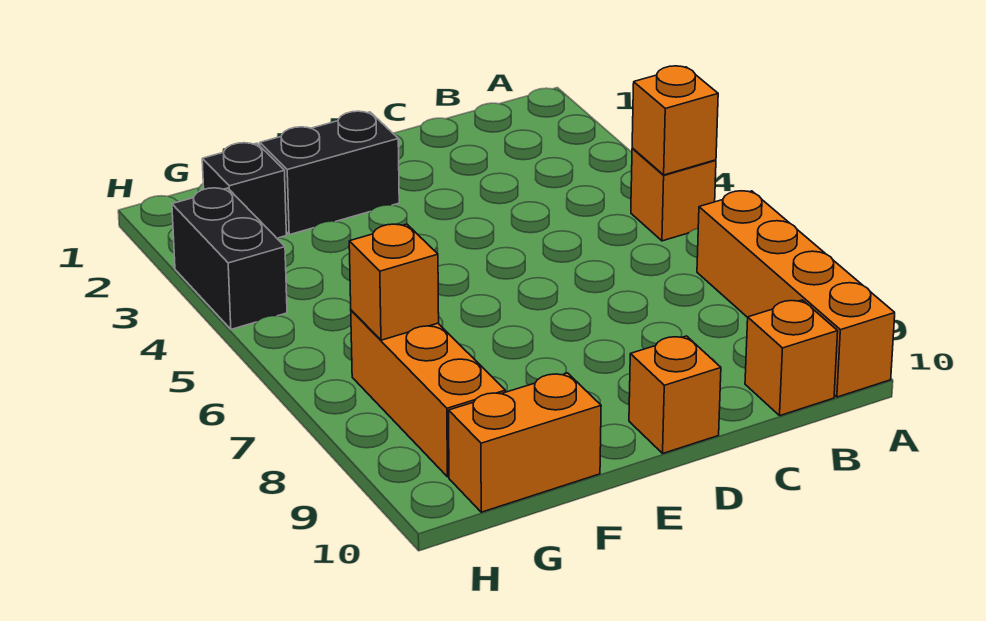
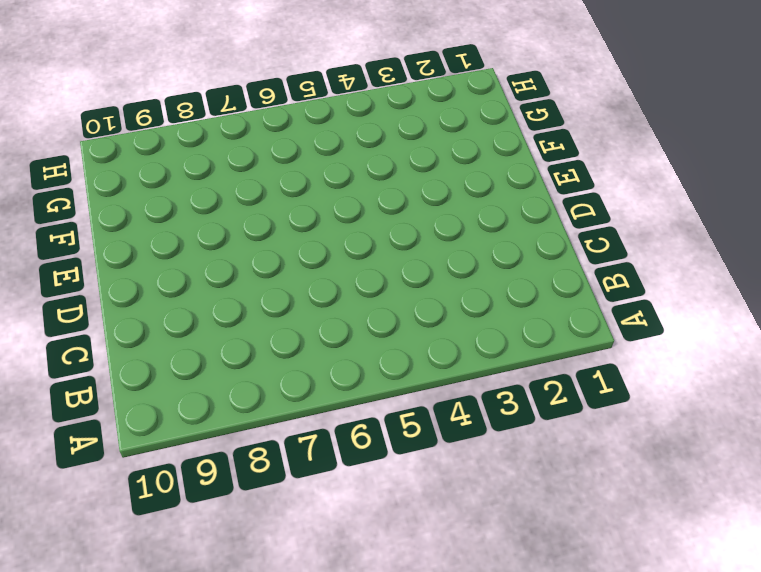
none -> orange 1x1 brick [631,148,716,241]
none -> orange 1x4 brick [697,191,895,397]

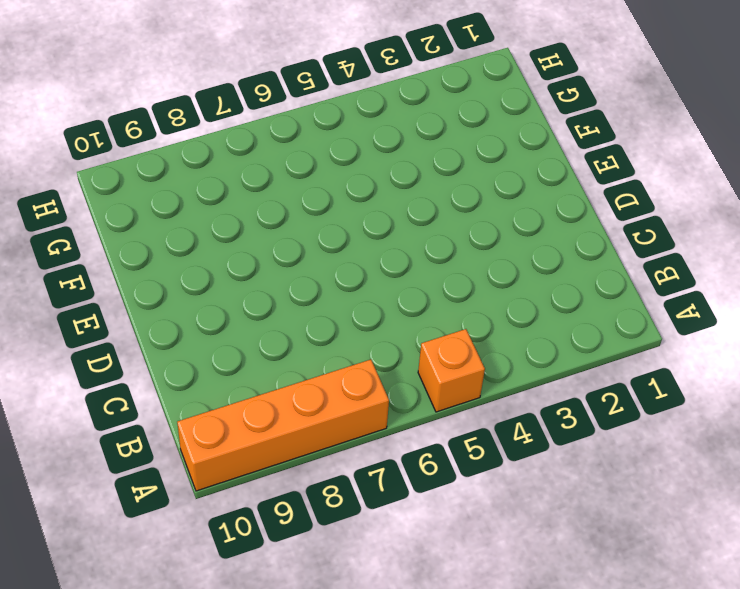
none -> orange 1x1 brick [745,300,838,416]
none -> orange 1x1 brick [629,336,721,453]

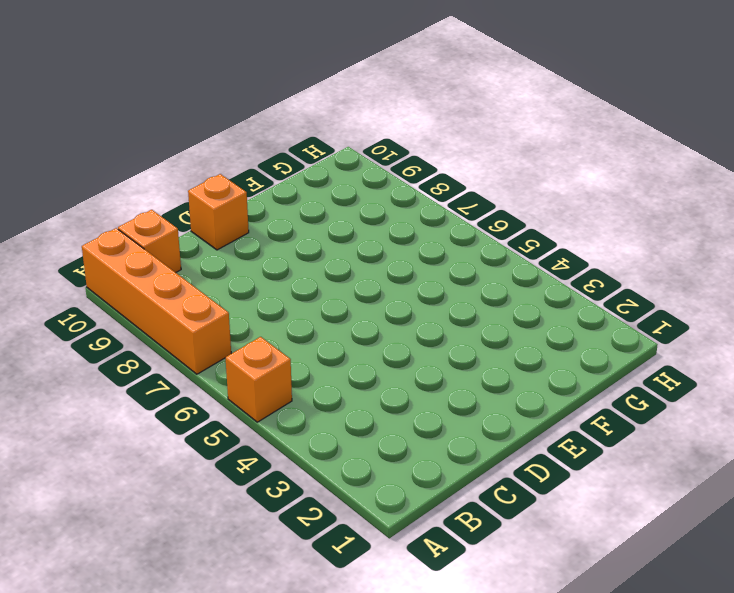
none -> black 1x2 brick [260,111,399,235]
none -> orange 1x2 brick [449,373,601,512]

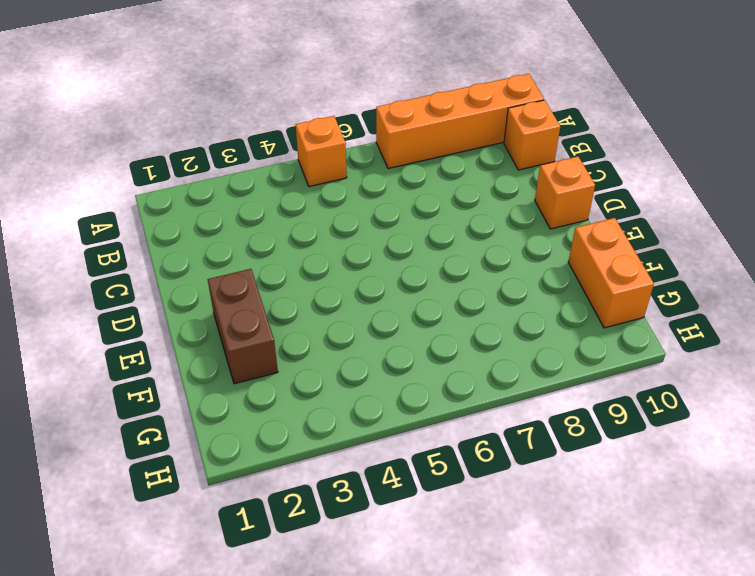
brown 1x2 brick [208,269,278,384] -> black 1x2 brick [260,111,399,235]
none -> black 1x1 brick [202,143,286,238]
none -> orange 1x3 brick [351,310,505,477]

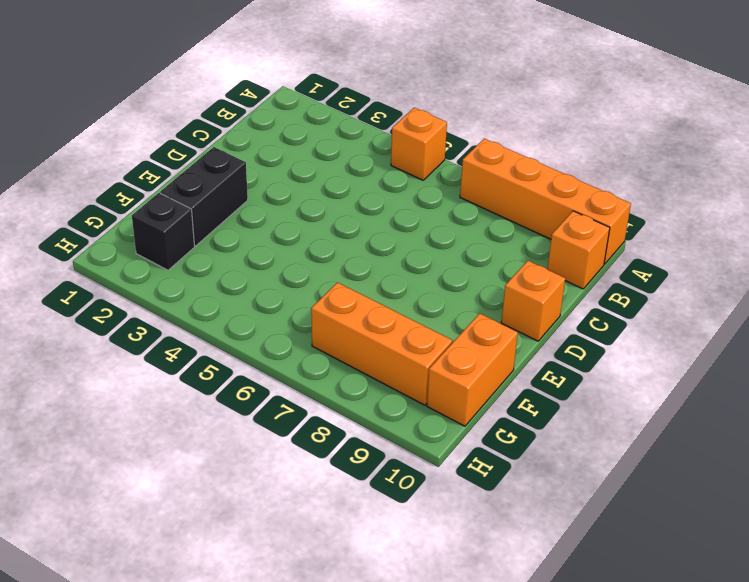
none -> black 1x2 brick [172,188,287,329]
none -> orange 1x1 brick [632,66,718,175]

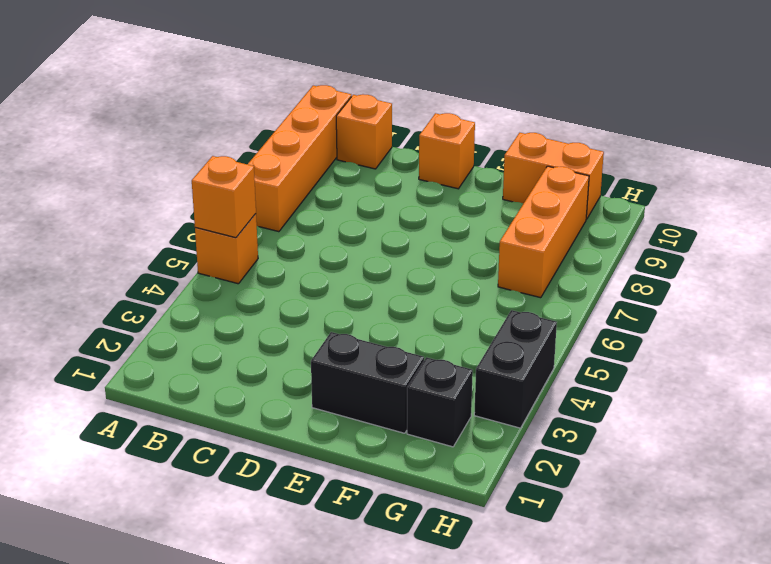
none -> orange 1x1 brick [349,224,439,340]

